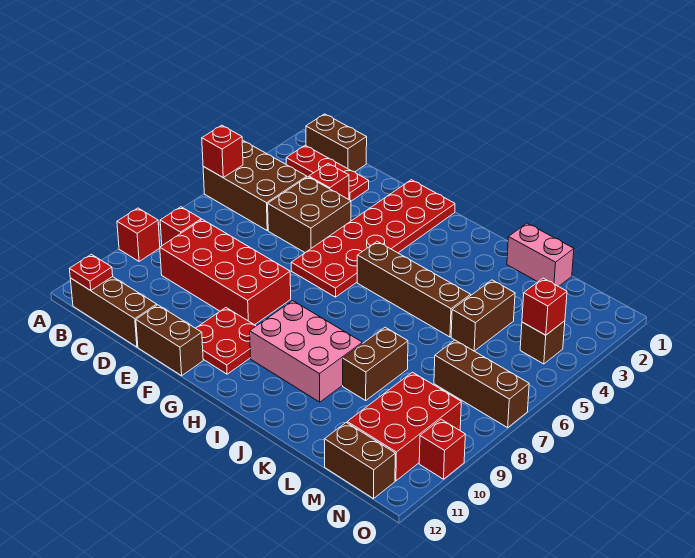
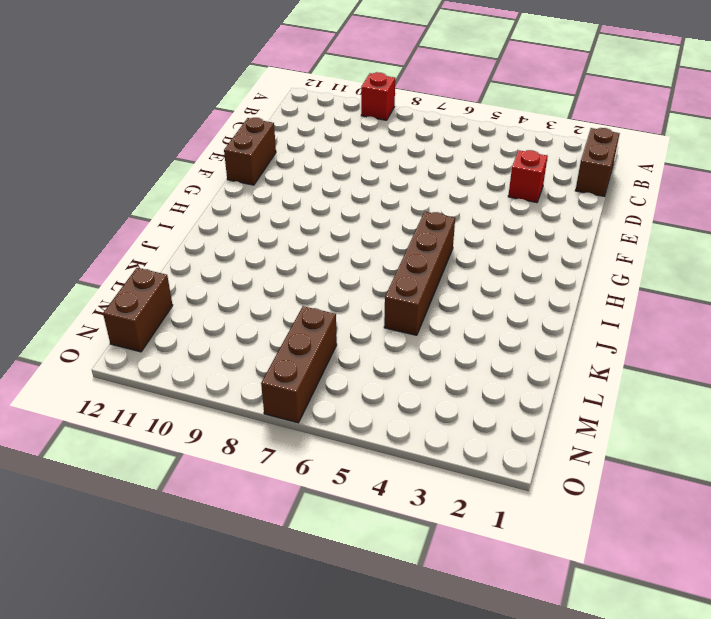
none -> brown 2x3 brick [203,141,307,230]
none -> red 1x3 plate [286,145,369,201]
none -> red 1x1 brick [160,207,201,245]

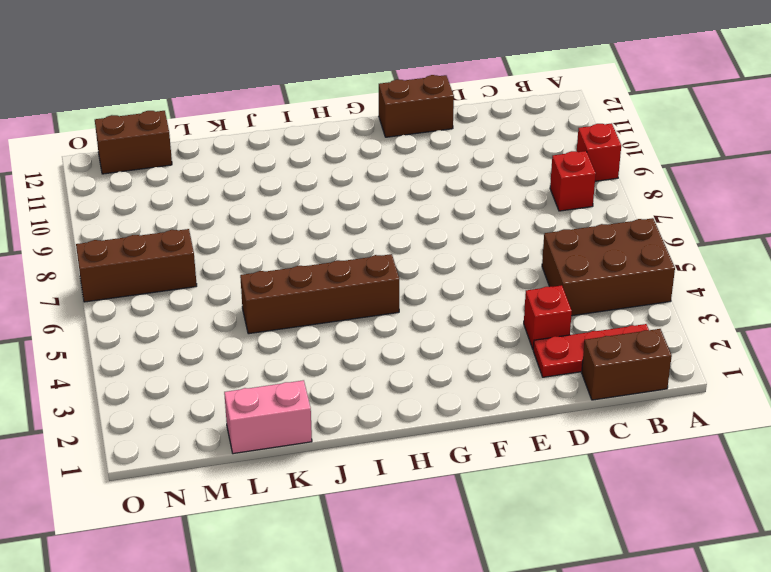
none -> brown 1x3 brick [70,277,157,347]
none -> red 2x4 brick [160,219,291,325]
none -> brown 2x2 brick [268,177,351,252]

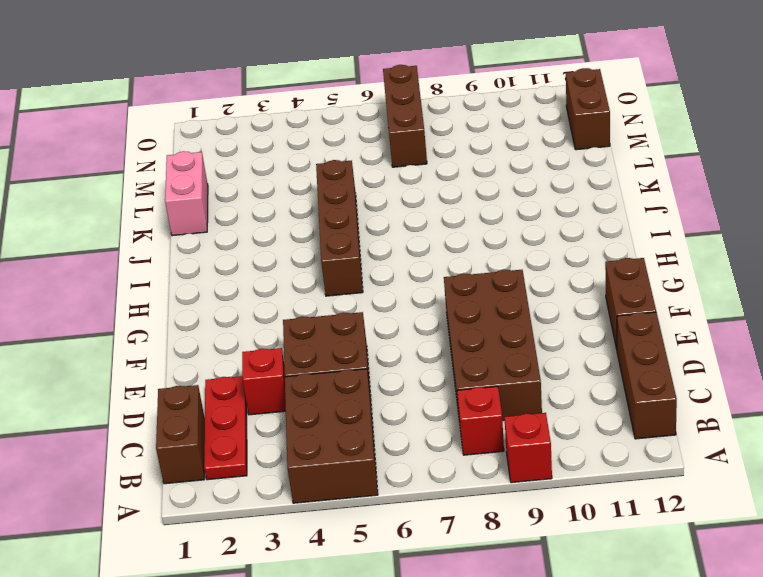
brown 2x4 brick [444,270,542,421] -> red 2x4 brick [160,219,291,325]
none -> red 2x6 plate [291,180,455,297]
none -> red 2x2 plate [196,308,256,374]
none -> pink 2x3 brick [250,301,362,402]

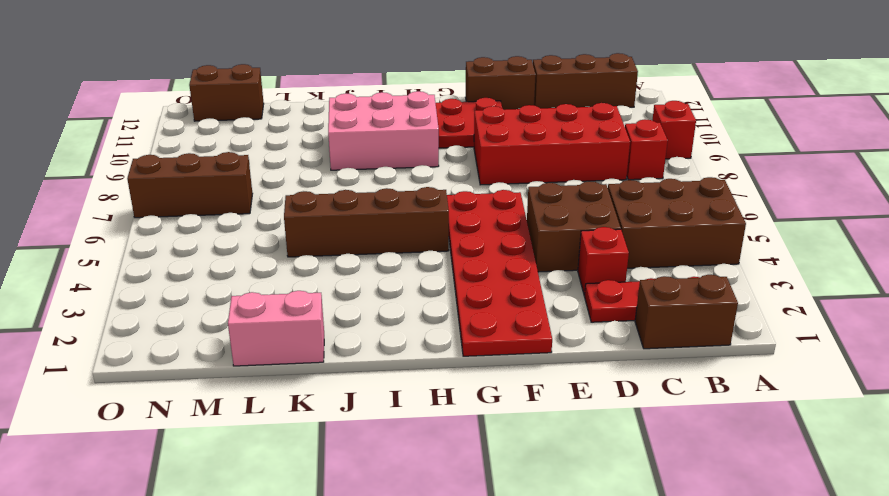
none -> brown 1x2 brick [343,327,408,400]
none -> brown 1x2 brick [451,280,515,351]
none -> red 2x3 brick [347,372,461,481]

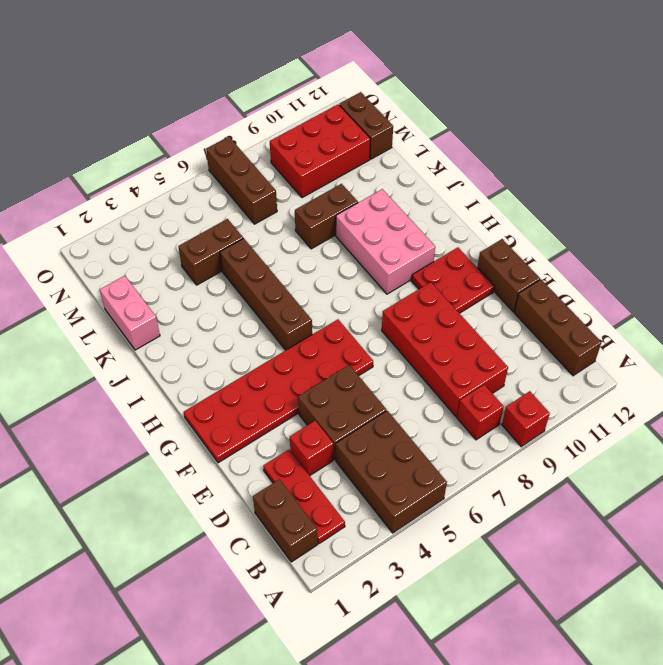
none -> brown 1x1 brick [520,321,565,364]
none -> red 1x1 brick [419,419,465,479]
none -> red 1x1 brick [202,125,243,177]

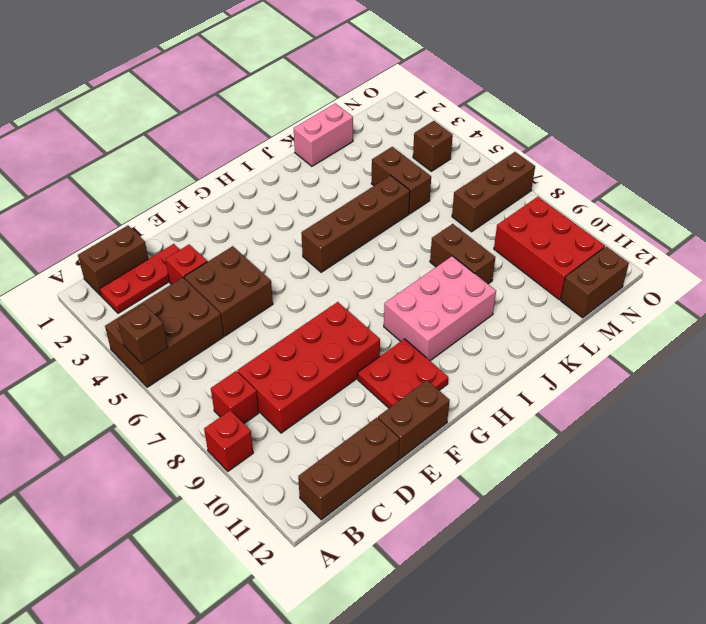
brown 1x1 brick [118,304,168,364] -> red 1x1 brick [202,125,243,177]
none -> red 2x6 plate [291,180,455,297]
none -> red 1x1 brick [419,419,465,479]
none -> red 1x1 plate [70,254,113,290]

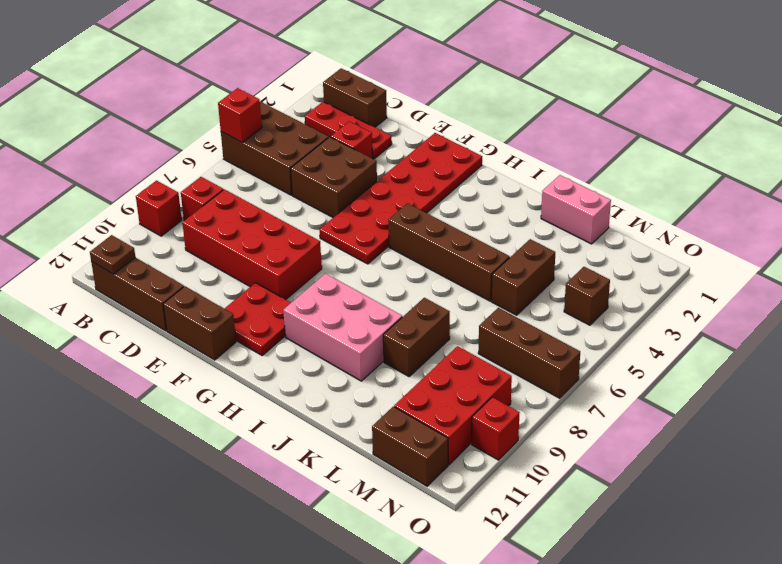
brown 1x1 plate [90,235,135,274] -> red 1x1 plate [70,254,113,290]
none -> red 1x1 brick [522,278,567,335]

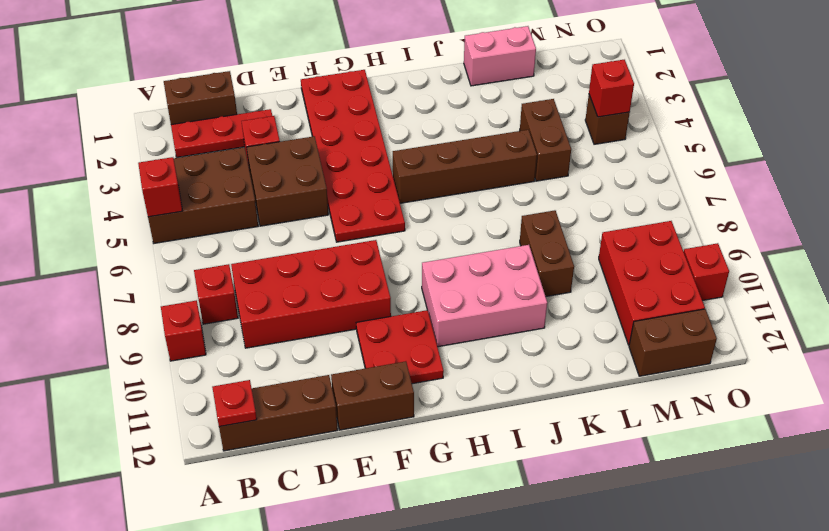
none -> brown 1x3 brick [434,340,529,428]

